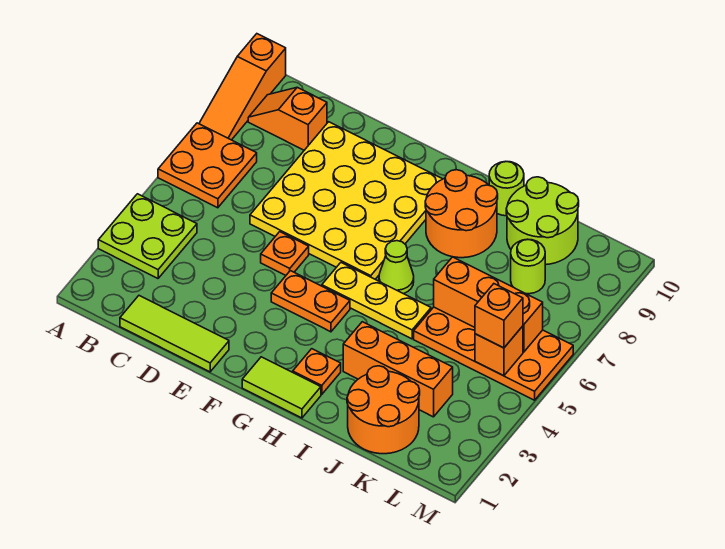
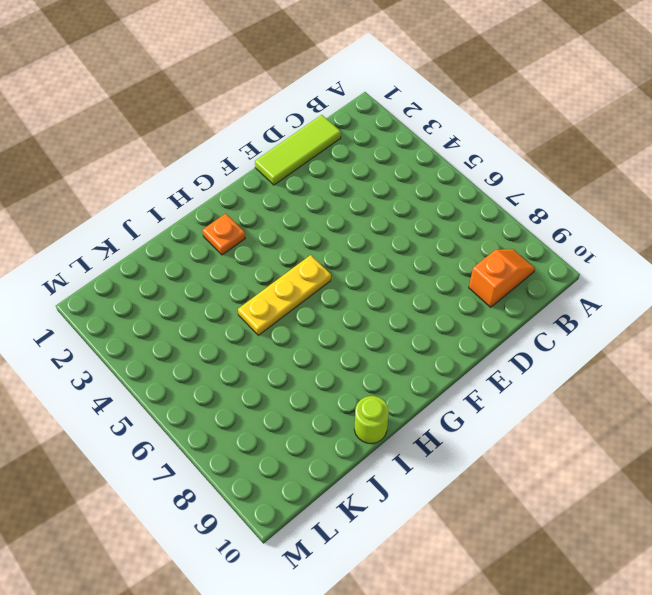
none -> lime 2x2 plate [98,194,197,278]
none -> orange 2x2 plate [158,123,257,208]
none -> orange 1x3 slope [199,34,286,140]

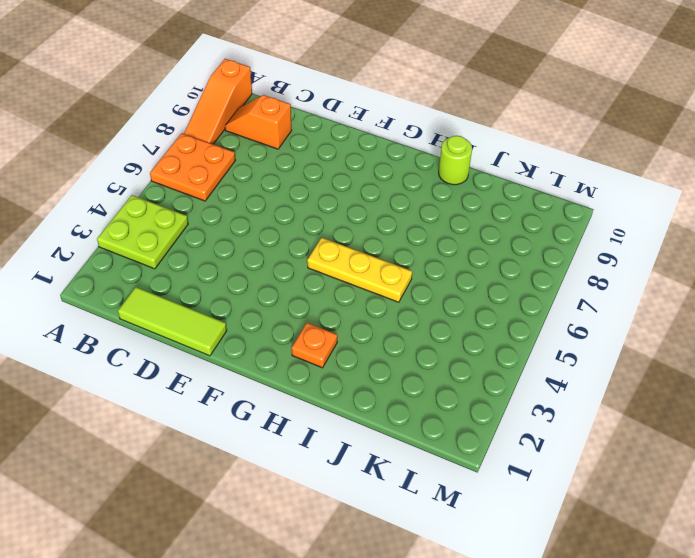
none -> yellow 4x4 plate [250,122,442,279]
none -> orange 1x1 plate [261,232,309,275]
none -> orange 1x2 plate [271,271,350,332]

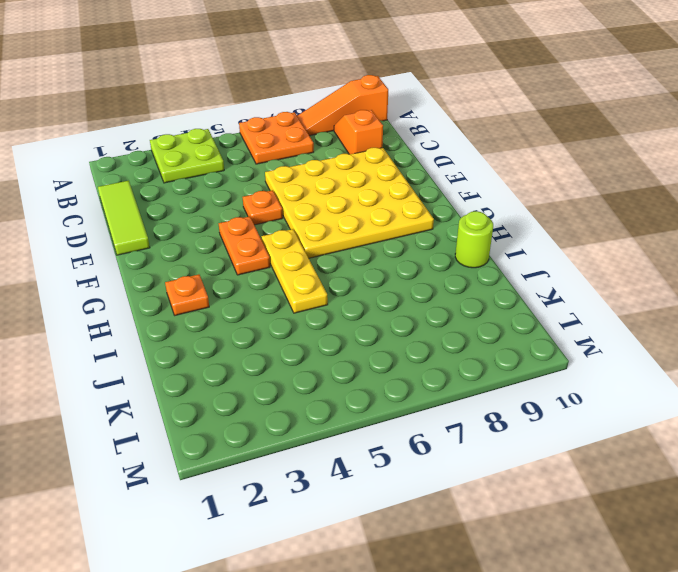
none -> lime 1x2 tile [242,357,321,418]
none -> lime 1x1 cone [379,241,414,294]
none -> orange 2x2 round brick [425,170,498,258]

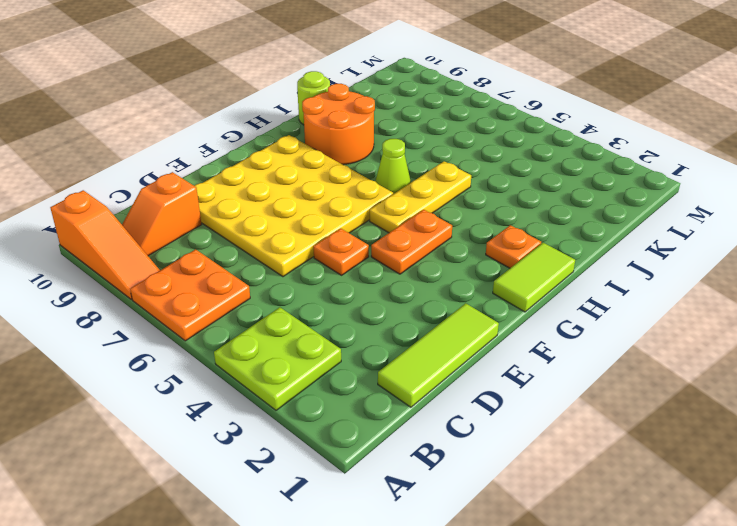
none -> orange 1x3 brick [343,322,453,417]
none -> orange 2x2 round brick [347,366,420,454]
none -> orange 2x4 plate [414,307,573,400]

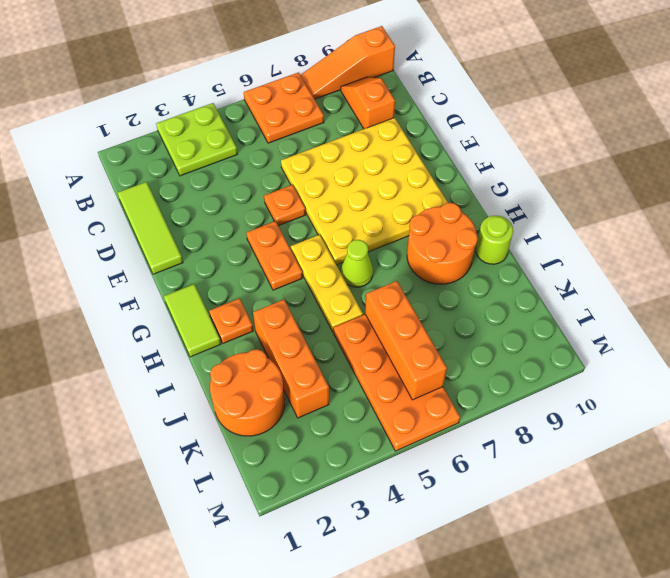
none -> lime 2x2 round brick [506,177,579,265]
none -> lime 1x1 round brick [511,239,545,294]
none -> orange 1x1 brick [475,326,523,376]

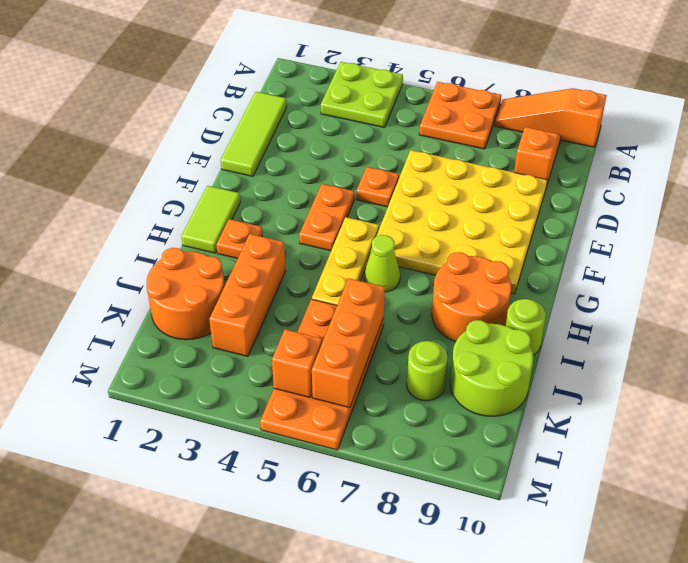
none -> orange 1x1 brick [475,284,523,348]

